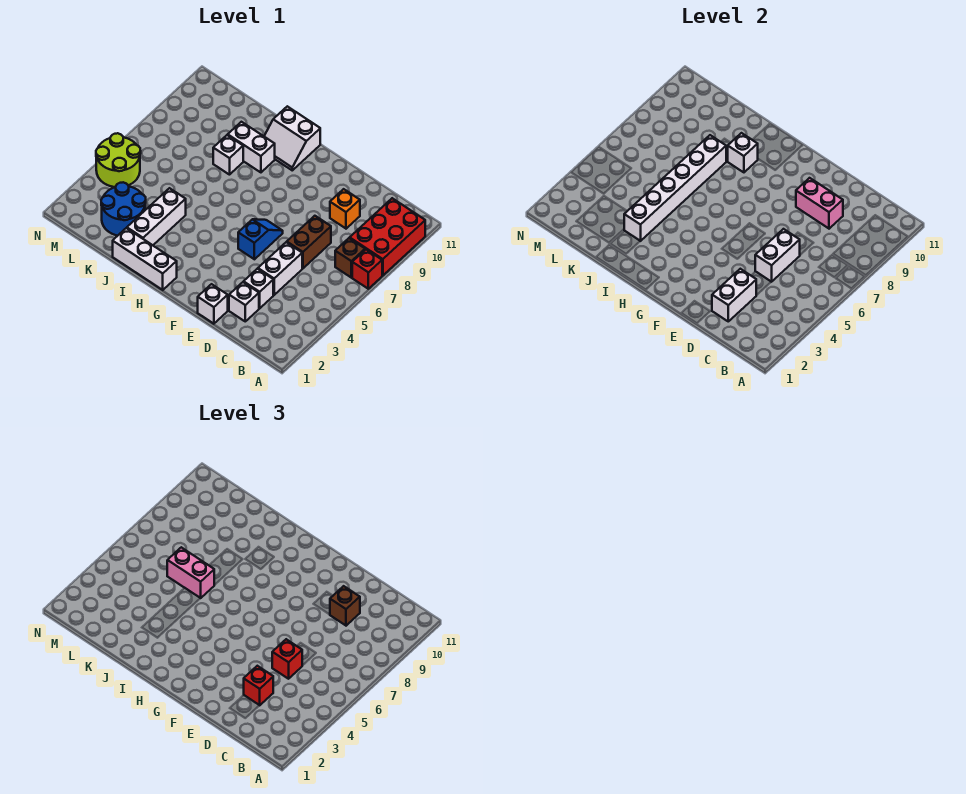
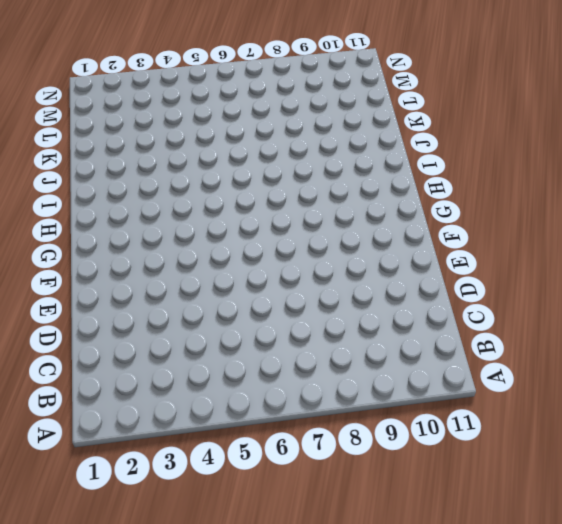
none -> red 1x1 brick [352,250,382,289]
none -> red 2x3 brick [350,198,425,276]
none -> brown 1x1 brick [335,238,365,278]

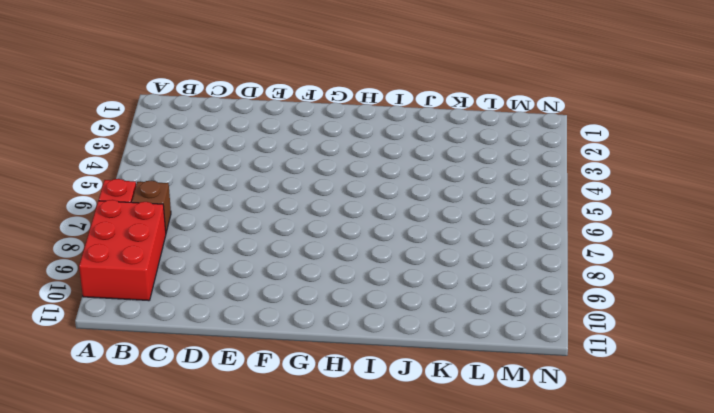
none -> white 1x1 brick [229,282,259,321]
none -> white 1x1 brick [244,269,273,308]
none -> white 1x2 brick [258,242,302,295]

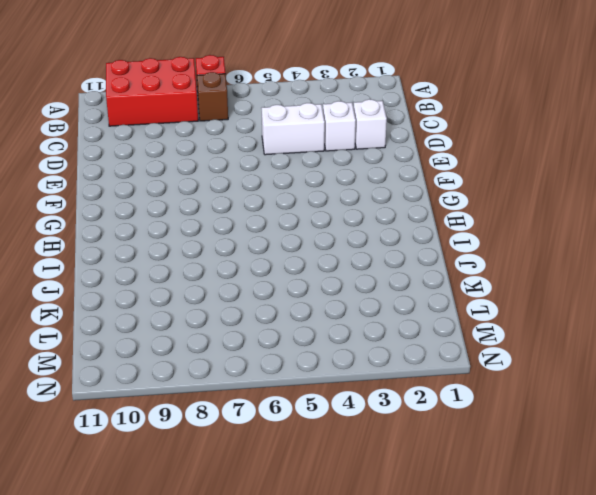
none -> brown 1x2 brick [287,216,331,268]
none -> orange 1x1 brick [330,189,360,229]
none -> white 1x1 brick [198,284,228,324]

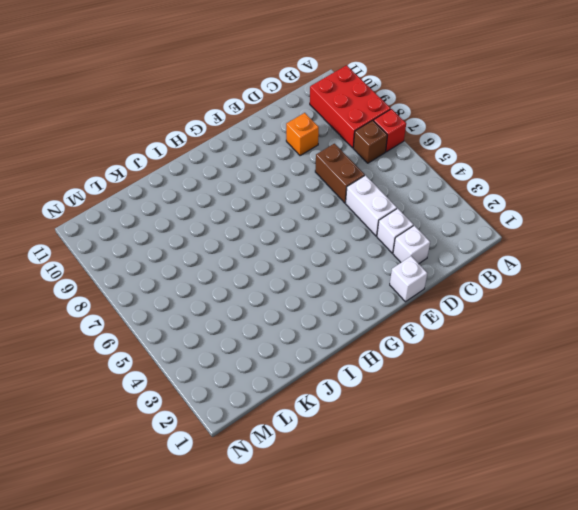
none -> blue 1x2 slope [238,219,283,259]
none -> white 1x3 brick [113,228,177,290]
none -> white 2x2 slope [264,106,320,170]

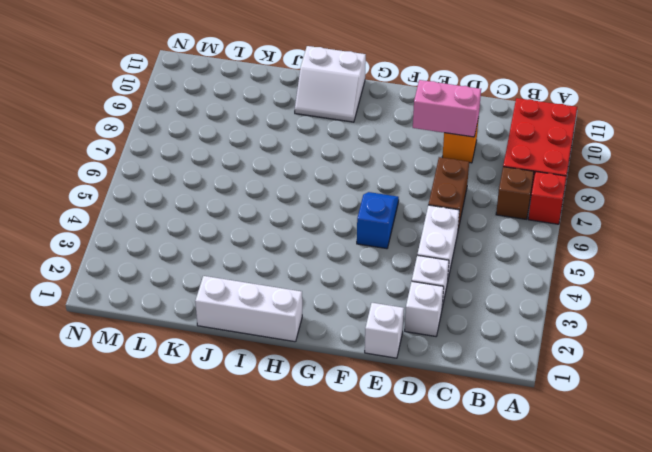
none -> white 1x2 brick [228,122,275,172]
none -> white 1x3 brick [127,188,186,245]
none -> white 1x1 brick [213,135,243,175]

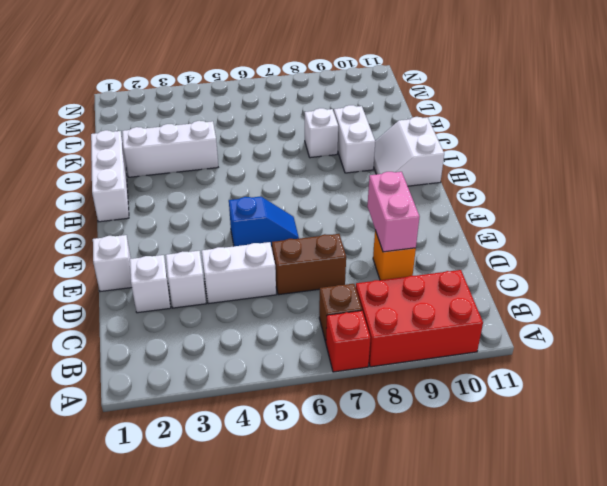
none -> blue 2x2 round brick [101,182,146,236]
none -> lime 2x2 round brick [96,133,141,187]
none -> white 1x2 brick [712,269,756,321]

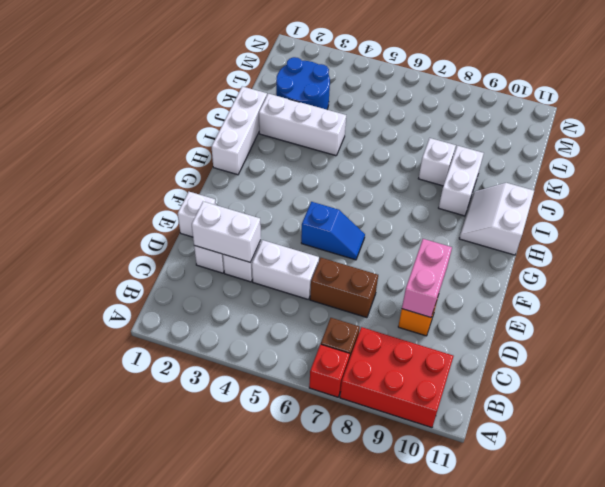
none -> lime 2x2 round brick [96,133,141,187]
none -> white 1x2 brick [755,229,800,282]
none -> white 1x1 brick [727,133,758,172]

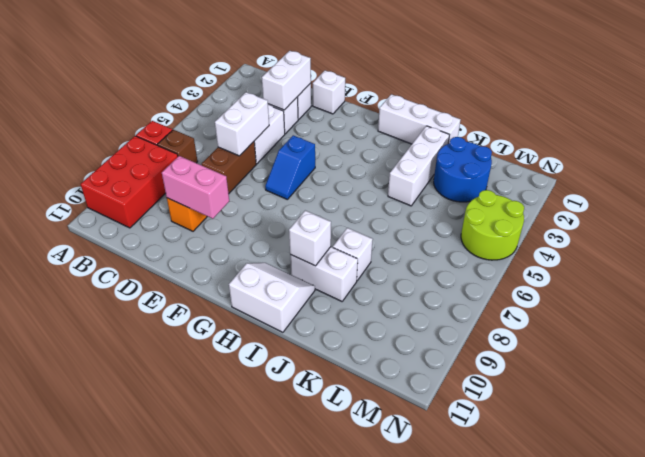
none -> white 1x6 brick [624,135,726,241]
none -> red 1x1 brick [244,666,273,705]
none -> red 1x1 brick [272,639,302,679]

